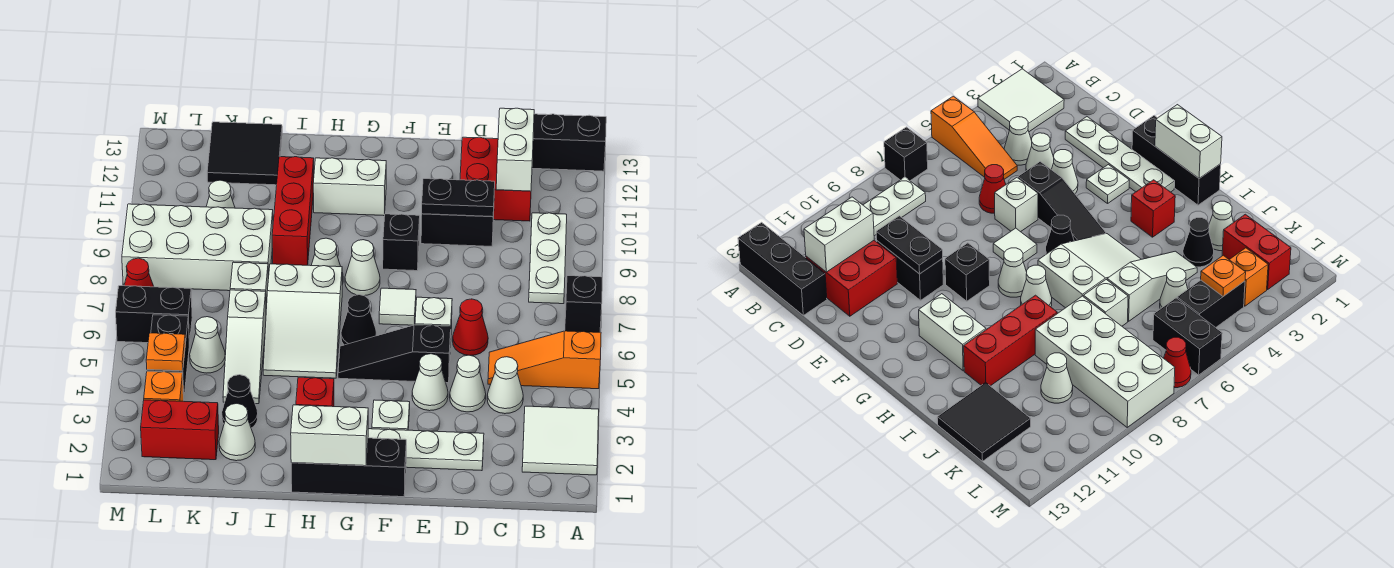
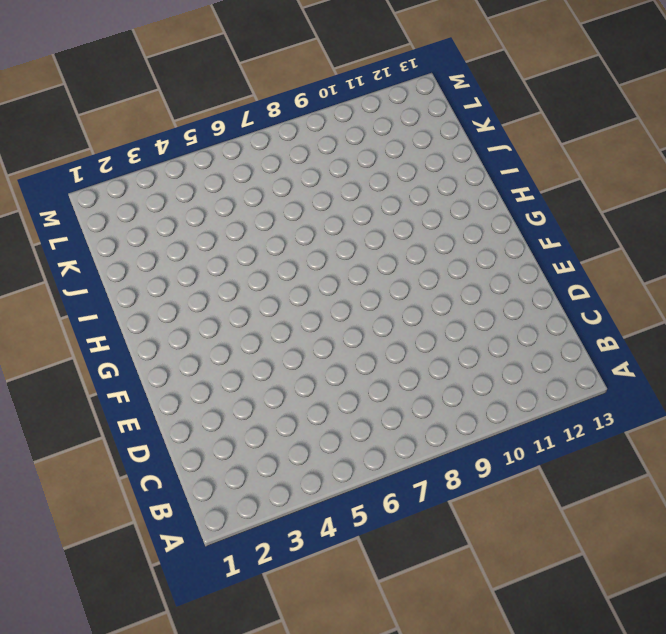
none -> white 2x2 tile [522,406,599,475]
none -> orange 1x3 slope [488,331,601,389]
none -> black 1x1 brick [565,276,602,332]
none -> black 1x3 brick [532,114,606,171]

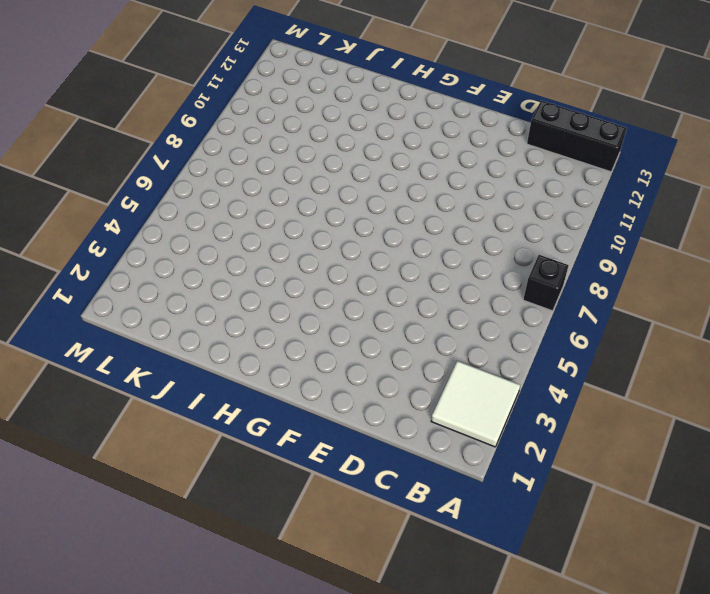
none -> orange 1x3 slope [488,331,601,389]
none -> white 1x3 plate [529,213,567,304]
none -> white 1x1 cone [487,357,523,414]
none -> red 2x2 brick [460,137,531,221]

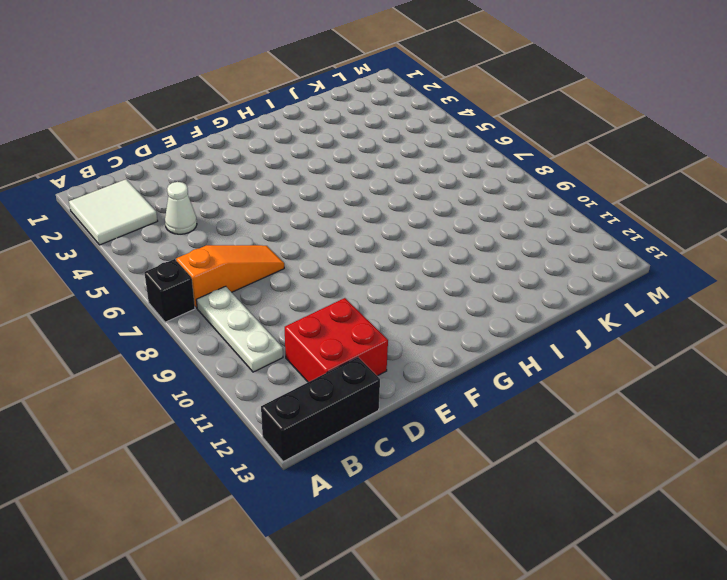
orange 1x3 slope [176,245,284,308] -> orange 1x3 slope moved to [488,331,601,389]
none -> white 1x4 plate [368,429,484,471]
none -> white 1x1 cone [450,355,486,412]
none -> red 1x1 cone [453,299,488,355]
none -> black 1x2 brick [421,213,494,246]

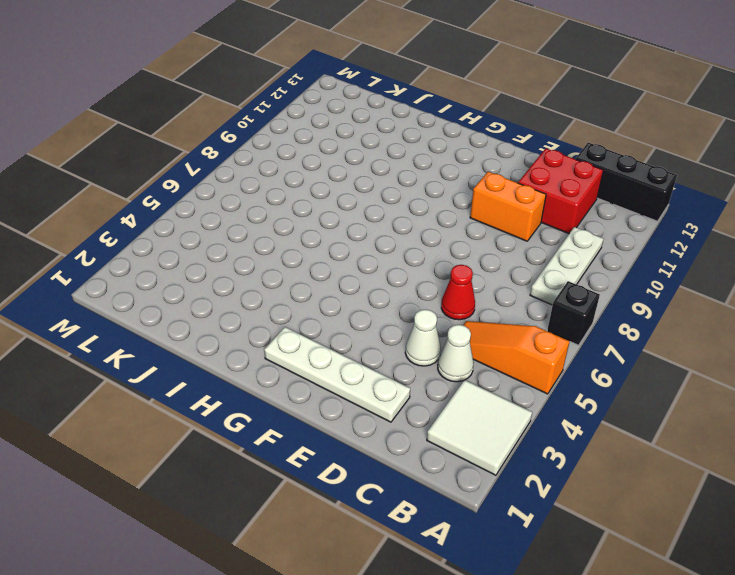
orange 1x2 brick [470,172,546,241] -> black 1x2 brick [421,213,494,246]
none -> white 1x1 cone [412,354,448,411]
none -> black 1x3 slope [338,325,451,383]
none -> white 1x1 brick [415,297,452,348]
none -> black 1x3 brick [291,438,406,497]

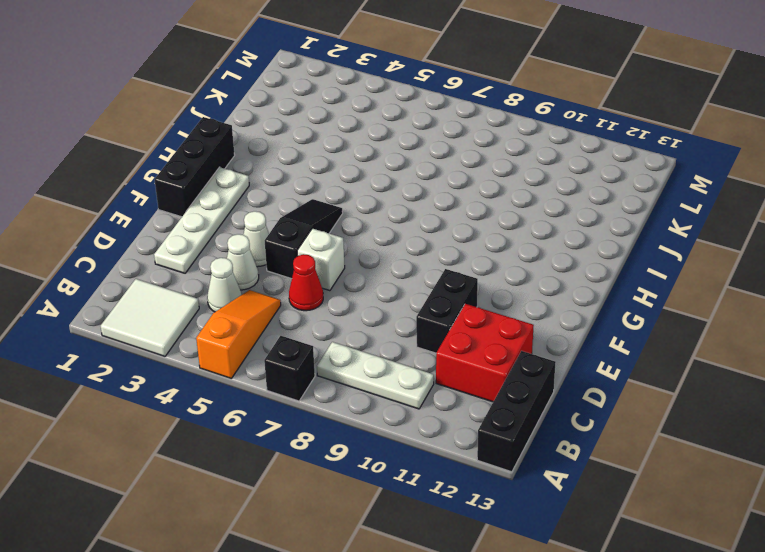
none -> white 1x1 plate [372,400,410,430]
none -> white 1x1 tile [379,288,416,325]
none -> black 1x1 brick [383,214,420,271]
none -> black 1x1 cone [341,295,376,345]

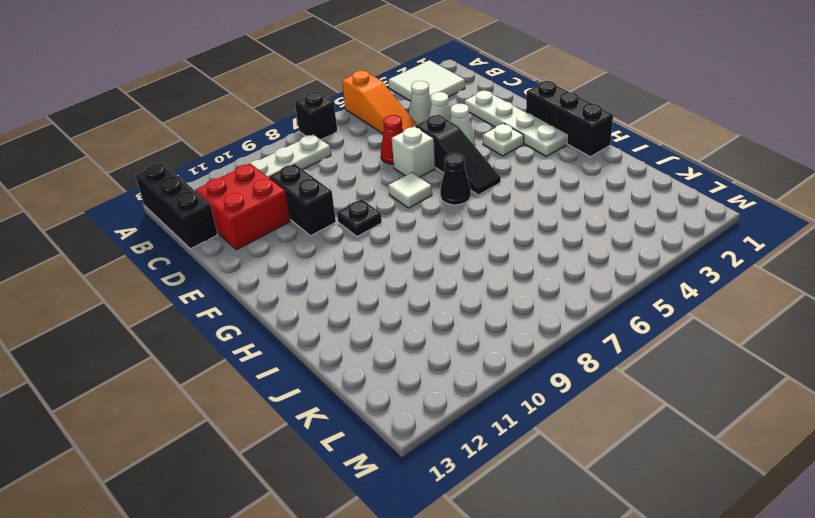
black 1x1 plate [337,199,382,237] -> black 1x1 brick [383,214,420,271]
none -> white 1x1 cone [345,240,380,296]
none -> white 1x2 brick [313,158,386,216]
none -> red 1x1 brick [296,377,334,407]
none -> white 2x3 slope [263,264,342,378]

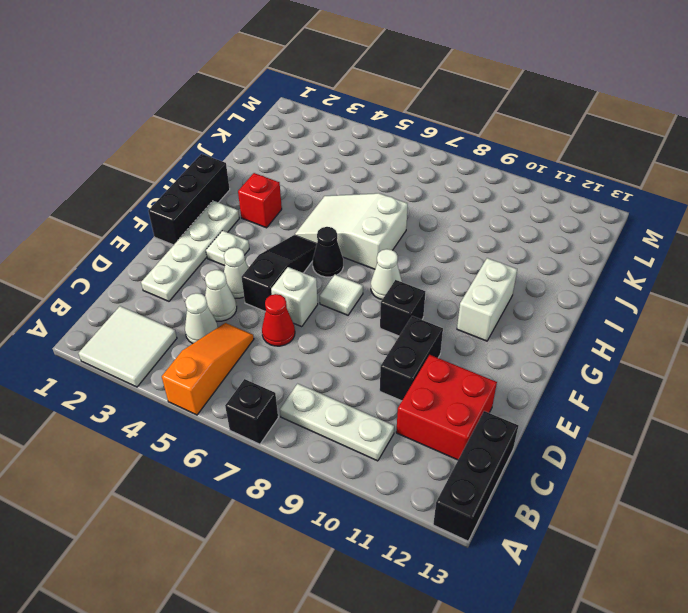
none -> white 1x1 cone [311,238,343,284]
none -> red 1x3 brick [272,157,314,265]
none -> white 1x1 cone [219,404,255,461]
none -> black 1x1 cone [222,375,258,428]

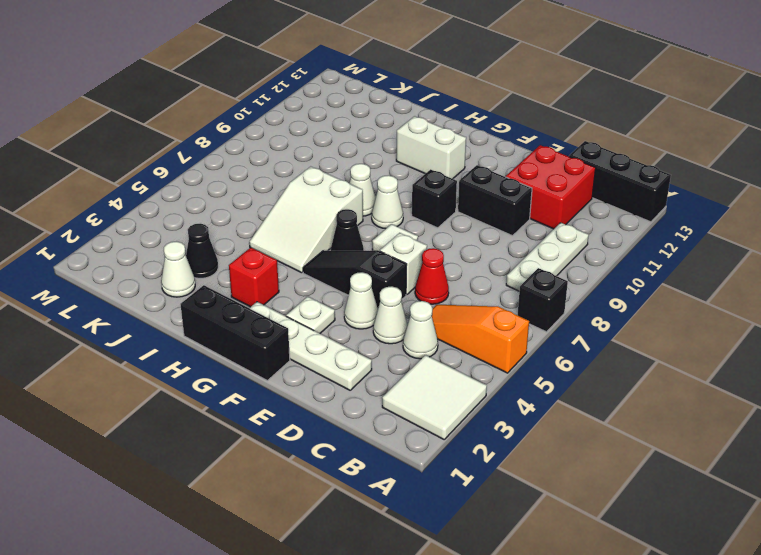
none -> red 1x3 brick [272,157,314,265]
none -> white 1x3 slope [223,290,266,404]
none -> white 1x1 brick [230,262,268,309]
none -> white 2x4 brick [122,204,273,291]

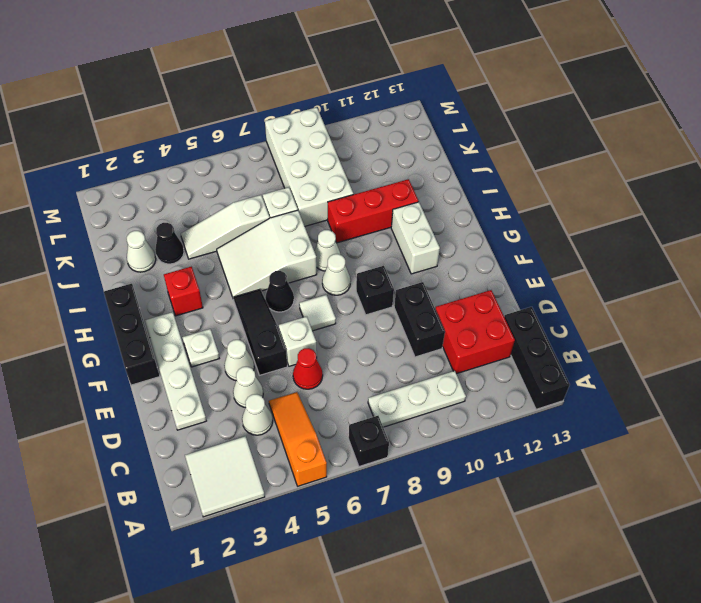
none -> black 2x2 tile [207,122,282,185]
none -> red 1x2 brick [141,400,219,460]
none -> white 1x1 cone [190,317,225,373]
none -> white 1x1 cone [206,180,235,208]

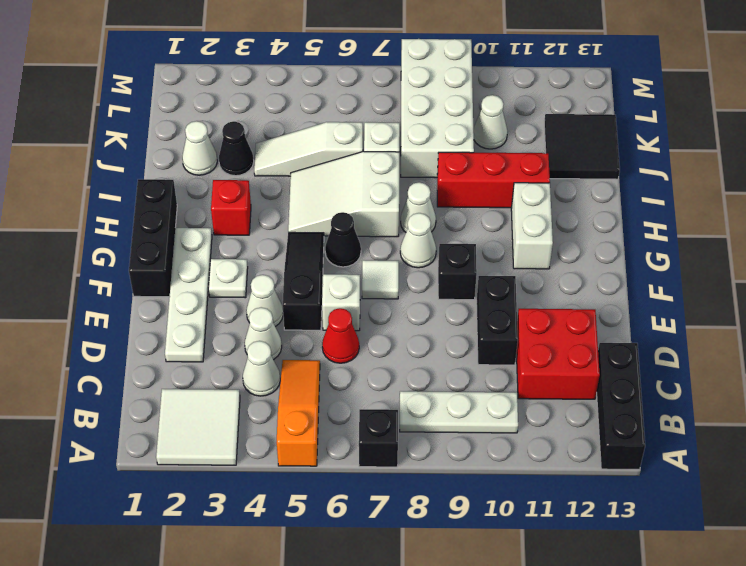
none -> red 1x2 brick [141,400,219,460]
none -> white 1x1 cone [190,317,225,373]
none -> orange 1x1 brick [144,371,184,401]
none -> black 1x2 brick [147,315,189,395]

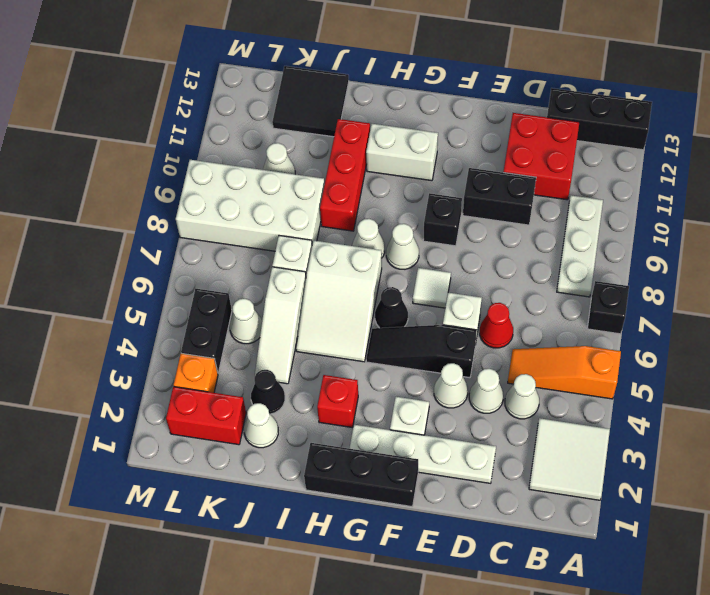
none -> black 1x2 brick [116,286,192,344]
none -> red 1x1 cone [124,258,154,287]
none -> white 1x2 brick [496,108,534,191]
none -> black 1x2 plate [422,179,495,217]

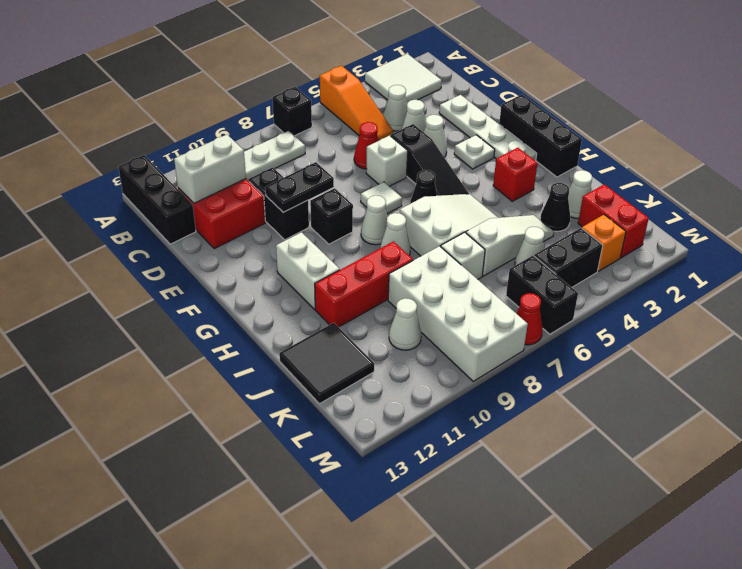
black 1x2 plate [265,162,334,212] -> black 1x2 plate turned to [422,179,495,217]
none -> white 1x2 brick [291,405,368,466]
none -> orange 1x1 plate [146,333,186,371]

